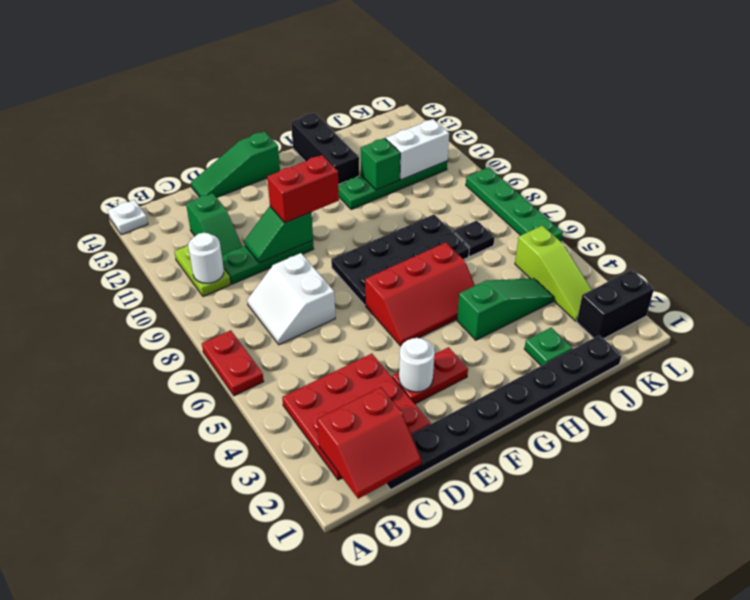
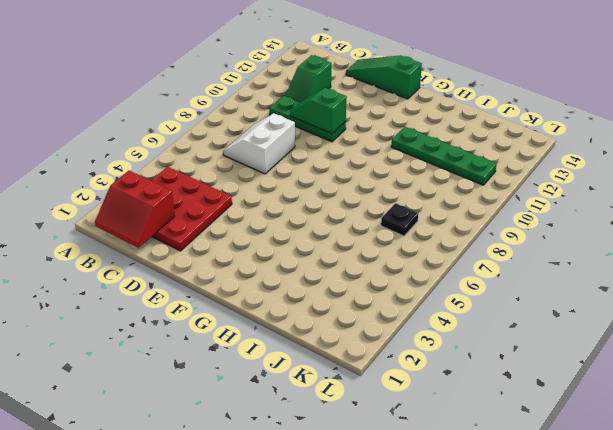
none -> red 1x2 plate [202,330,264,396]
none -> white 1x1 plate [108,200,148,235]
none -> lime 1x2 plate [174,245,231,297]

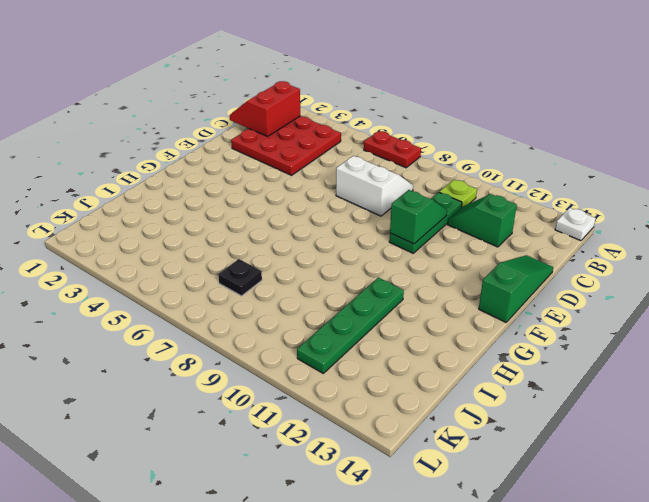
lime 1x1 plate [439,180,477,207] -> lime 1x2 plate [174,245,231,297]
none -> black 1x8 plate [386,335,622,489]
none -> red 1x2 plate [392,347,468,404]
none -> red 2x3 slope [365,243,475,346]

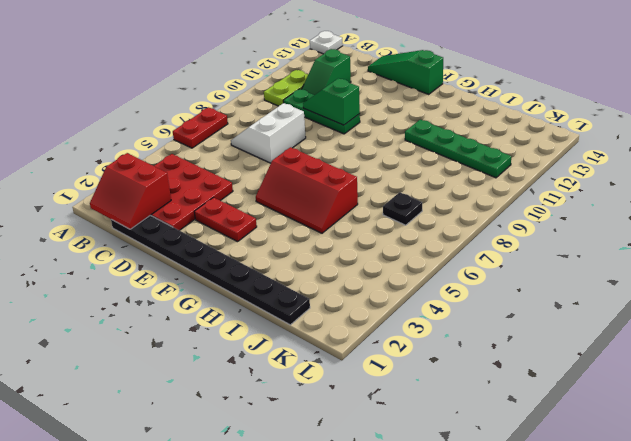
none -> black 2x4 plate [331,214,469,305]
none -> green 1x3 slope [457,278,554,340]
none -> black 1x3 brick [291,113,359,185]

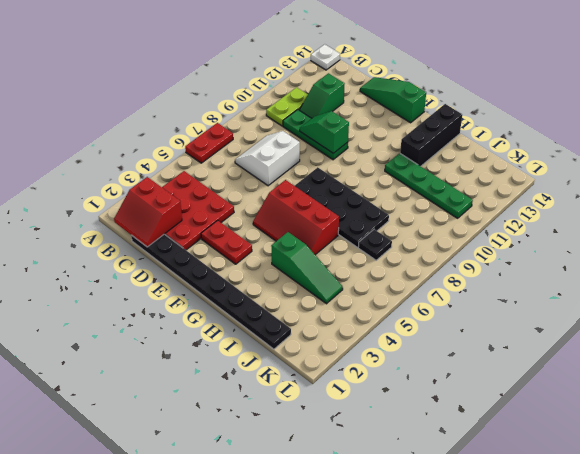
none -> green 1x1 plate [525,328,572,366]
none -> black 1x2 brick [577,270,654,339]
none -> lime 1x3 slope [515,226,592,321]

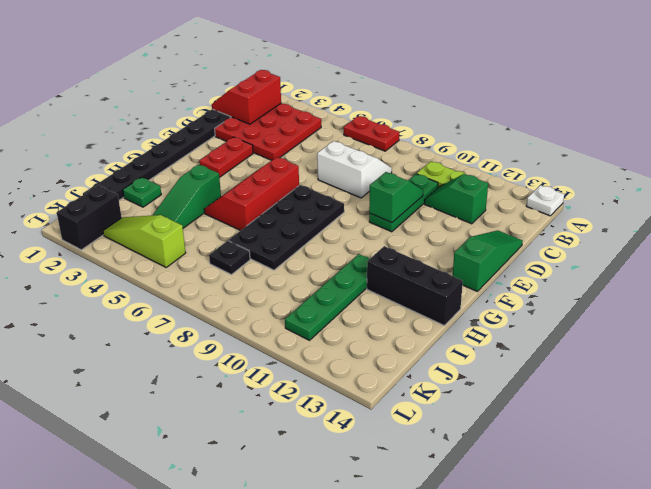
none -> green 1x4 plate [466,167,563,241]
none -> white 1x1 round brick [188,233,224,283]
none -> white 1x1 round brick [399,338,435,392]

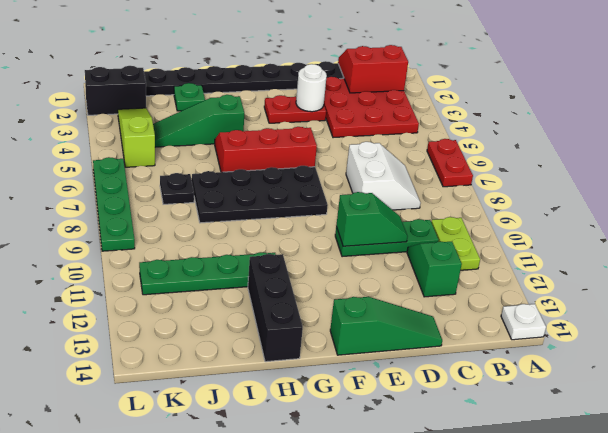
none -> white 1x1 round brick [188,233,224,283]
none -> green 1x1 brick [361,138,400,190]
none -> white 1x2 brick [386,119,449,180]

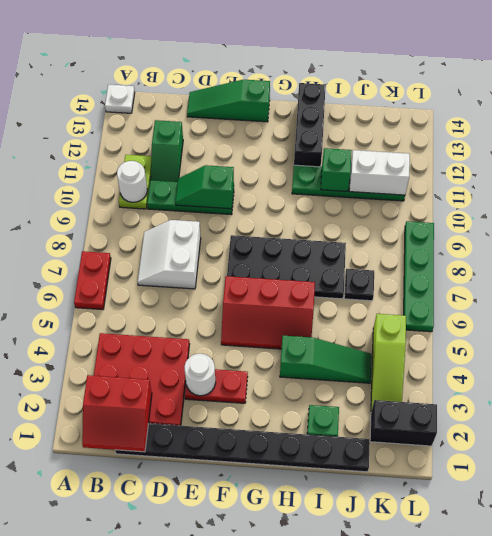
none -> red 1x2 brick [267,155,339,223]

